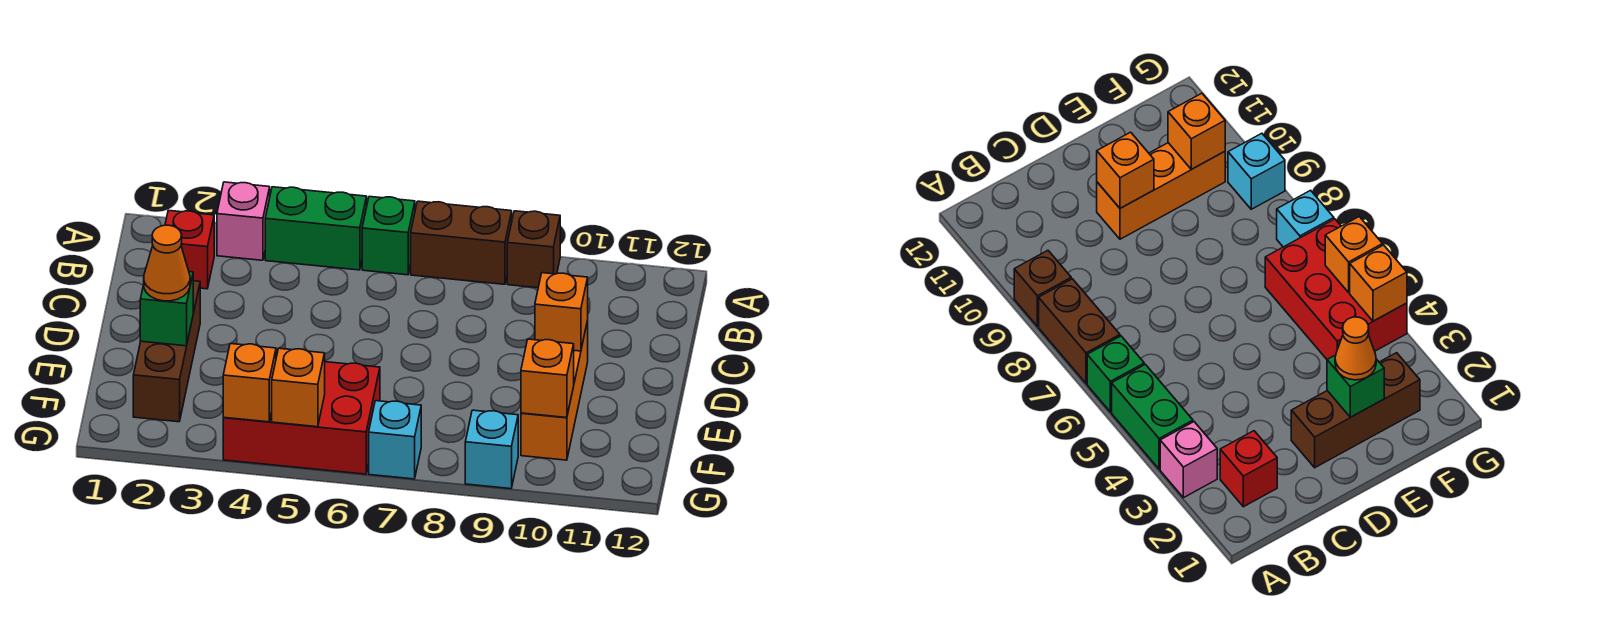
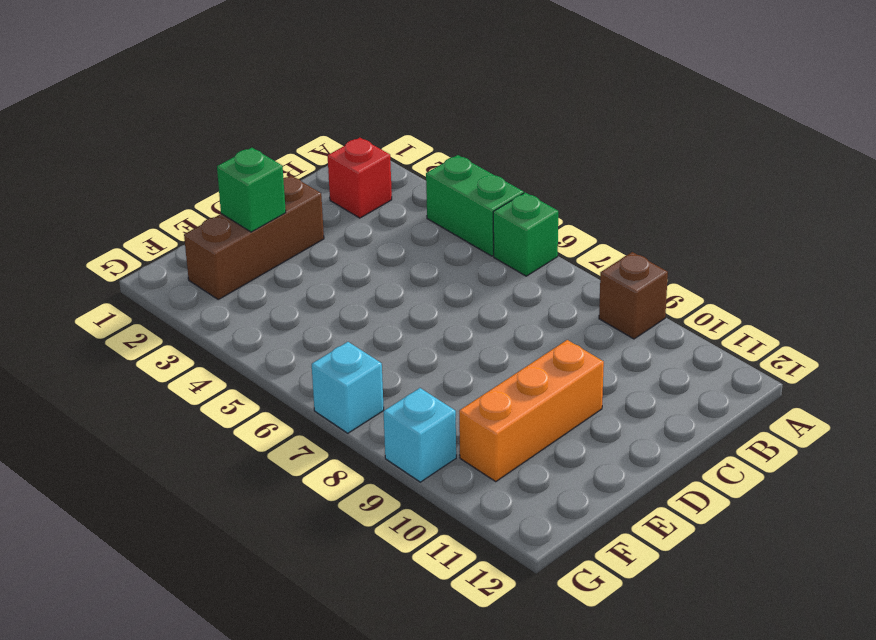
none -> pink 1x1 brick [217,182,270,260]
none -> brown 1x2 brick [411,201,512,284]
none -> red 2x3 brick [223,362,380,474]

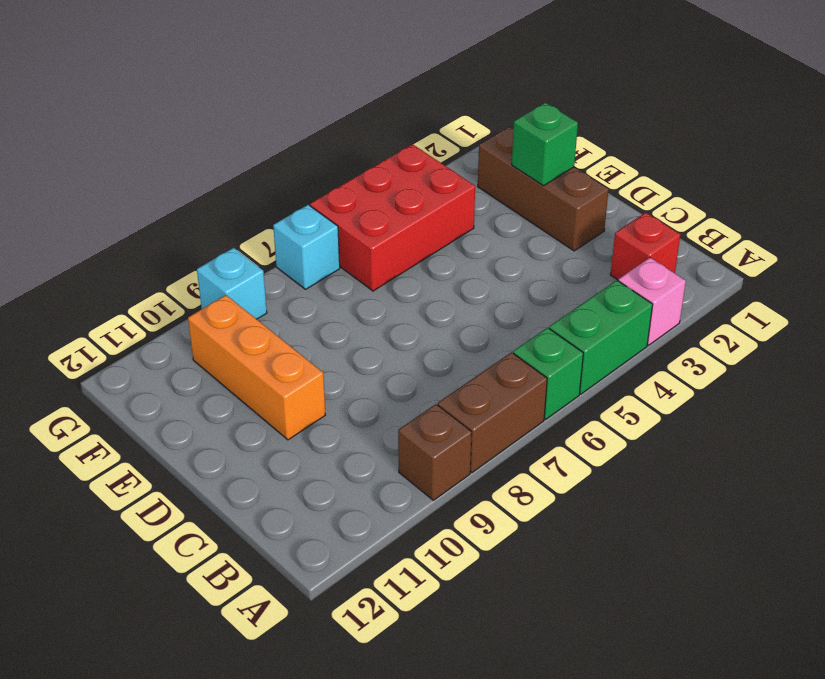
none -> orange 1x1 brick [535,273,588,351]
none -> orange 1x1 brick [521,339,574,418]
none -> orange 1x1 brick [223,344,276,422]

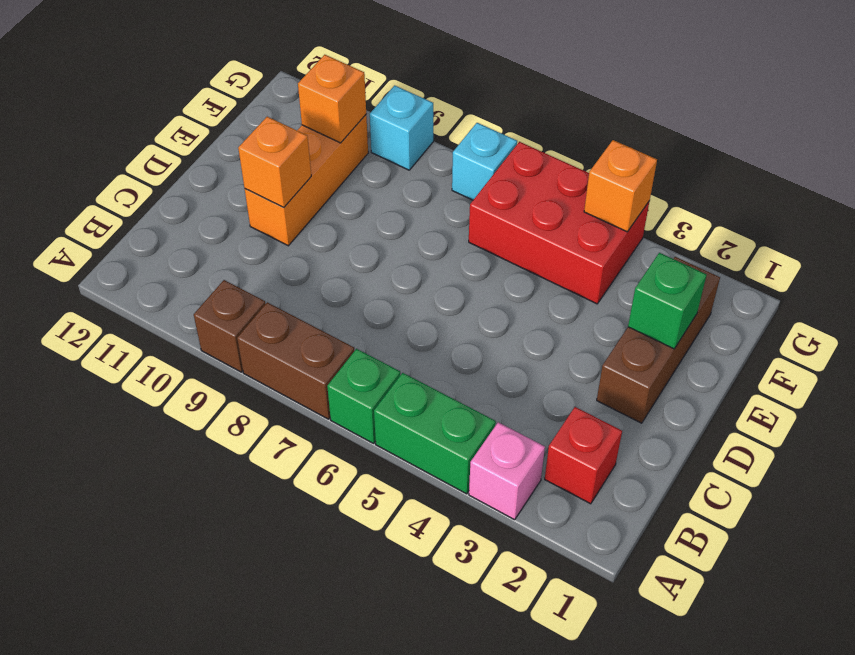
none -> orange 1x1 brick [272,348,325,427]
none -> orange 1x1 cone [144,225,190,301]

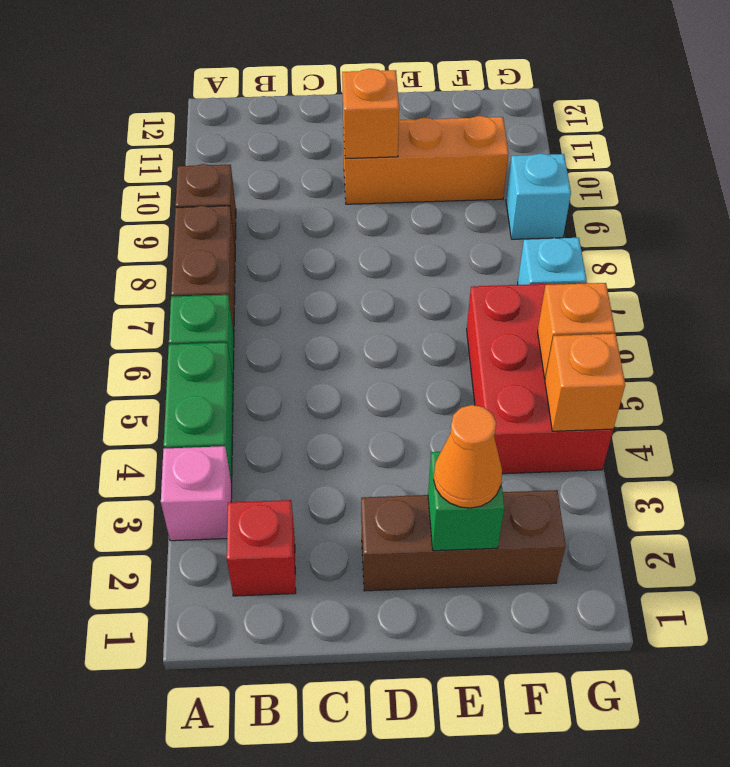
none -> orange 1x1 brick [521,339,574,418]

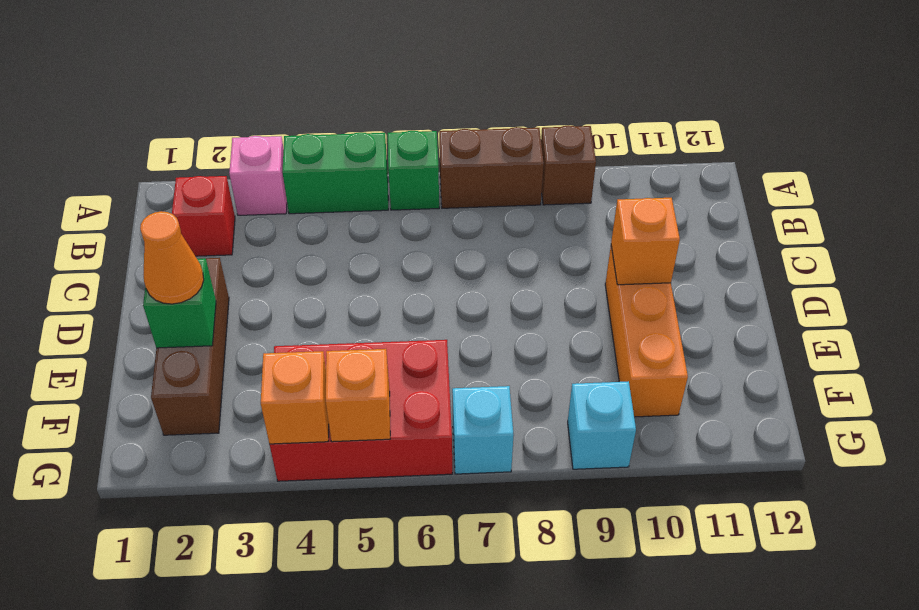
none -> orange 1x1 brick [521,339,574,418]

